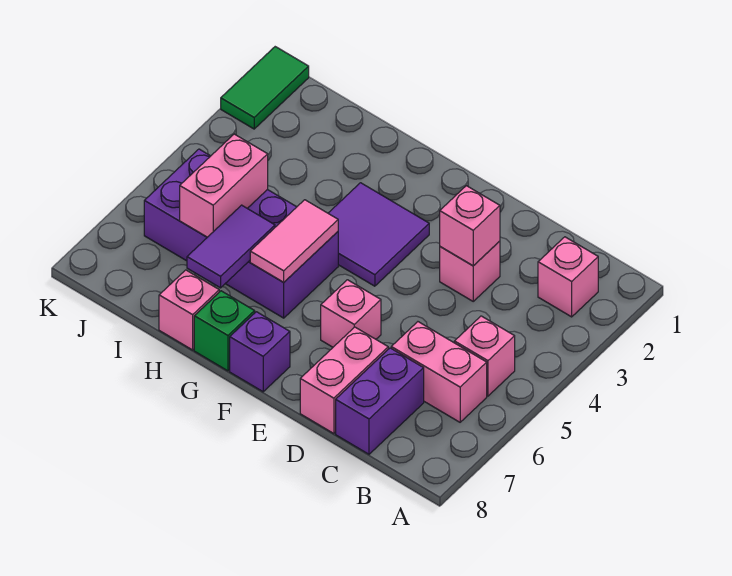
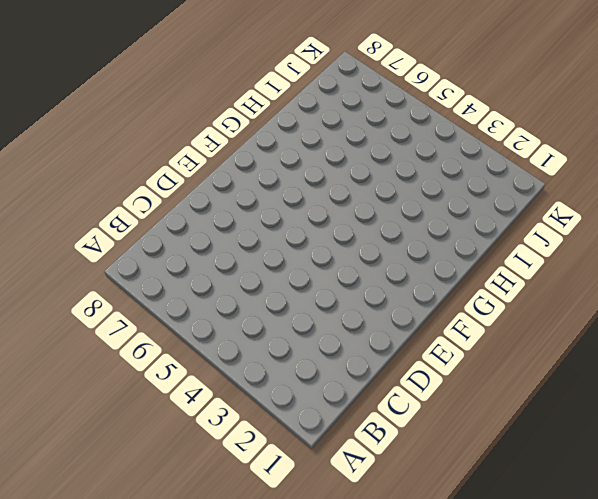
none -> pink 1x1 brick [538,237,598,317]
none -> pink 1x1 brick [454,316,515,396]
none -> pink 1x2 brick [391,322,487,422]

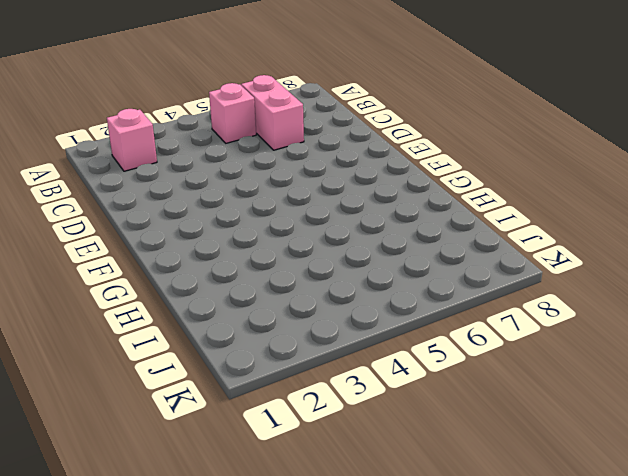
none -> purple 1x2 brick [336,348,424,454]
none -> pink 1x1 brick [440,241,500,301]
none -> pink 1x2 brick [300,327,388,434]

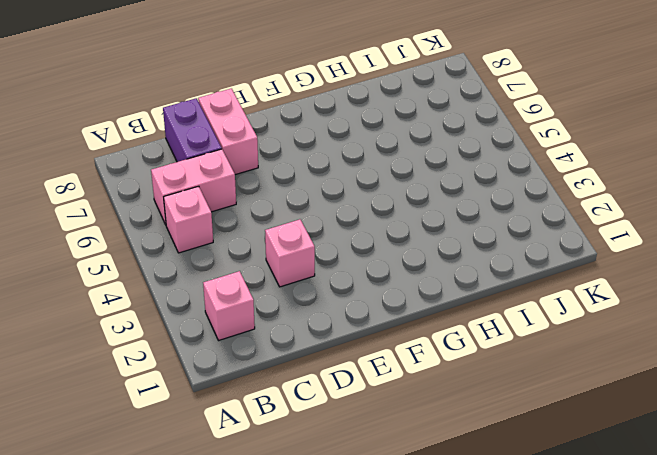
none -> pink 1x1 brick [321,280,381,347]
none -> purple 2x2 tile [328,183,429,286]
none -> purple 1x1 brick [230,312,290,392]

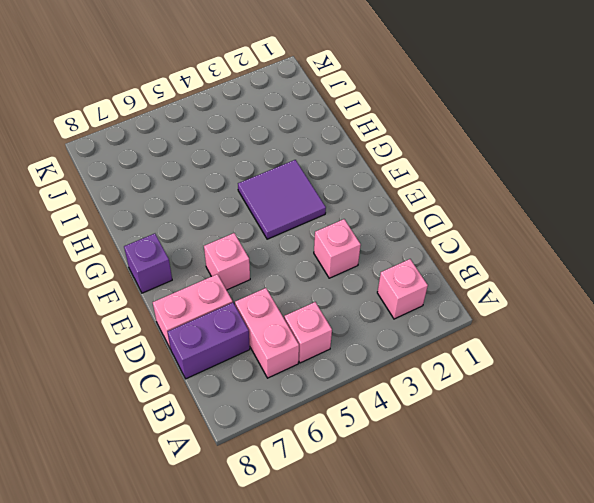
none -> purple 2x4 brick [144,149,338,318]
none -> green 1x1 brick [194,291,255,371]
none -> pink 1x1 brick [159,270,219,350]

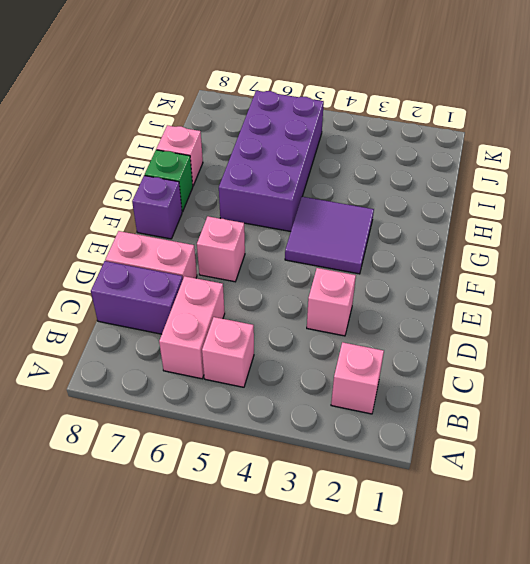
none -> green 1x2 tile [221,47,309,129]
none -> pink 1x1 brick [440,186,500,266]
none -> pink 1x2 tile [250,200,338,282]

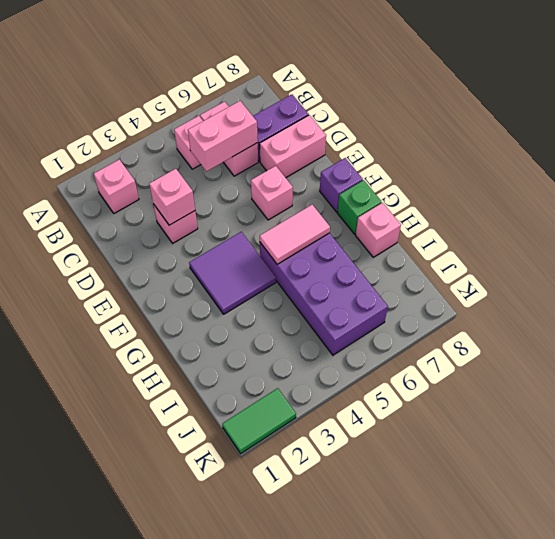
pink 1x2 brick [188,101,258,171] -> pink 1x2 brick moved to [180,134,268,237]
none -> purple 1x2 tile [187,205,275,288]

